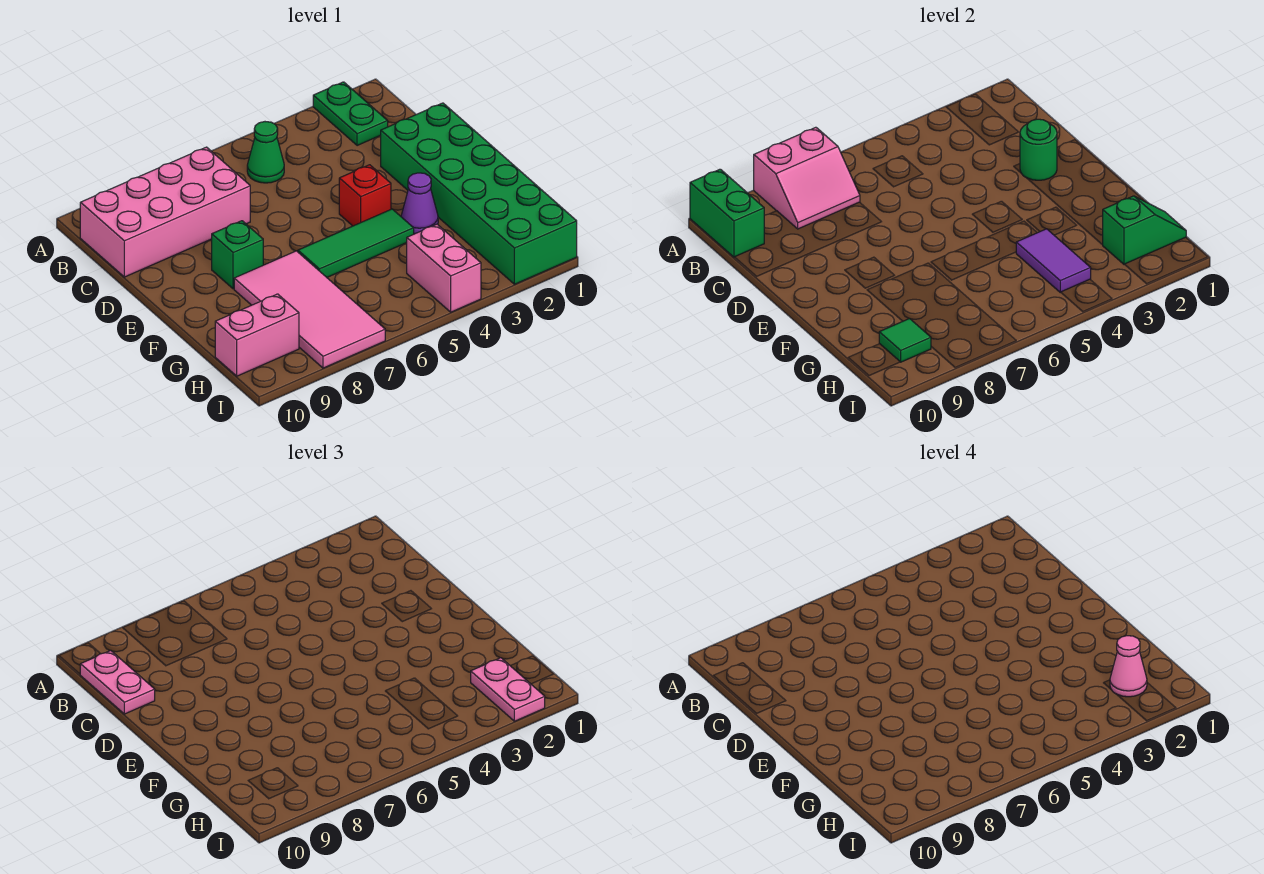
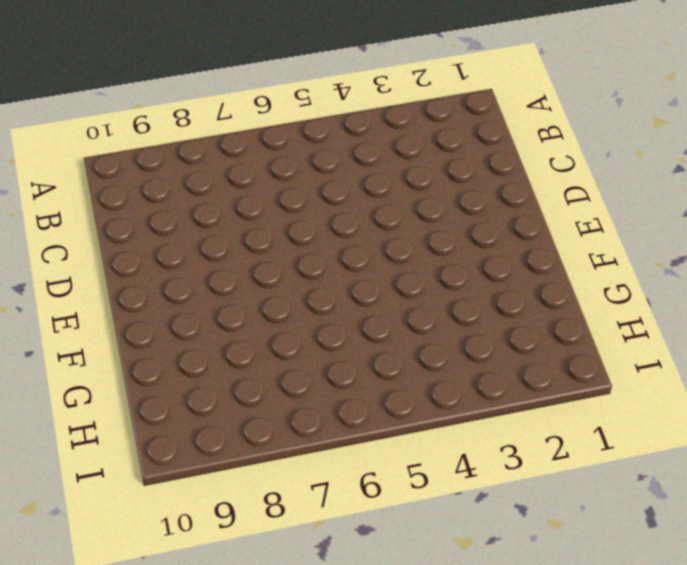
none -> green 1x2 plate [313,82,388,146]
none -> green 1x1 cone [247,122,284,183]
none -> pink 2x4 brick [80,147,250,277]

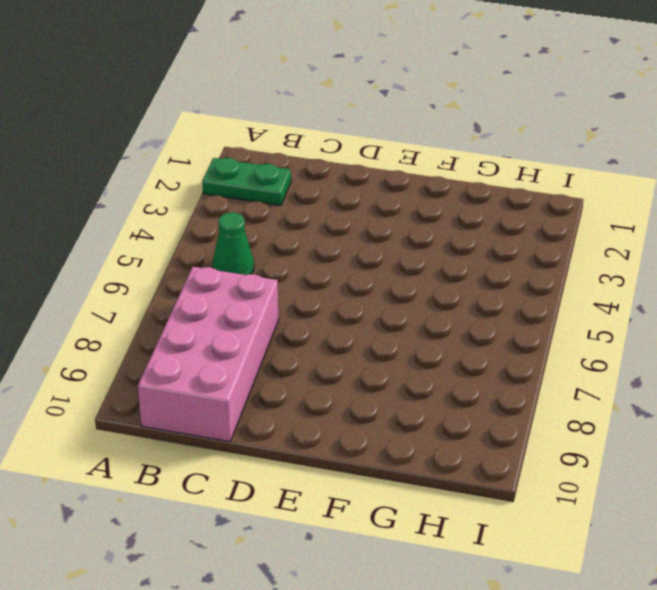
none -> green 2x6 brick [381,103,577,284]
none -> red 1x1 brick [339,165,391,226]
none -> green 1x1 brick [212,221,263,289]

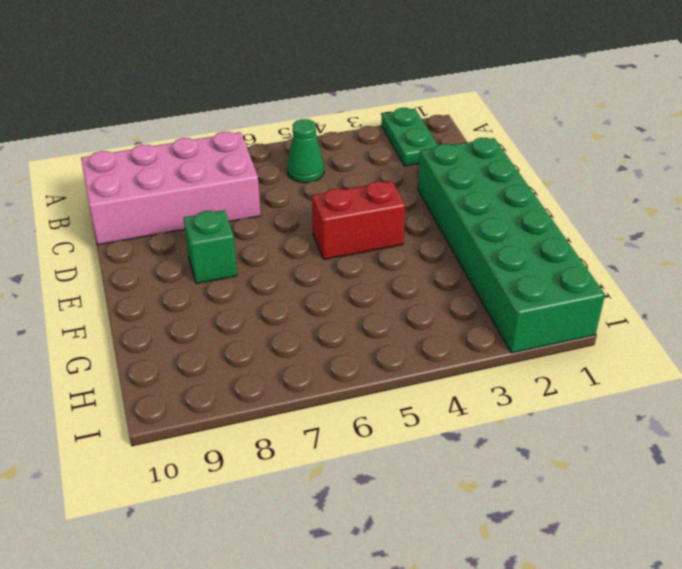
red 1x2 brick [312,181,405,260] -> red 1x1 brick [339,165,391,226]
none -> purple 1x1 cone [401,173,438,234]
none -> green 1x3 tile [298,209,414,277]
none -> pink 2x4 tile [234,251,385,368]

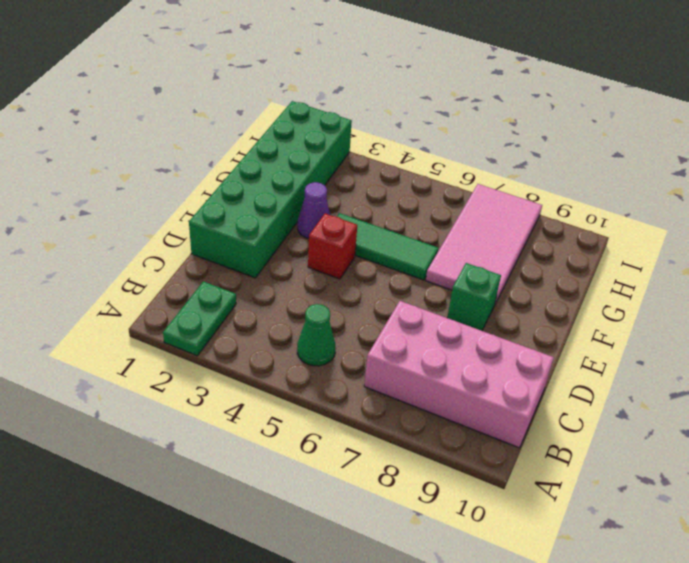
none -> pink 1x2 brick [407,224,481,312]
none -> pink 1x2 brick [215,294,299,376]
none -> pink 2x2 slope [754,127,860,229]

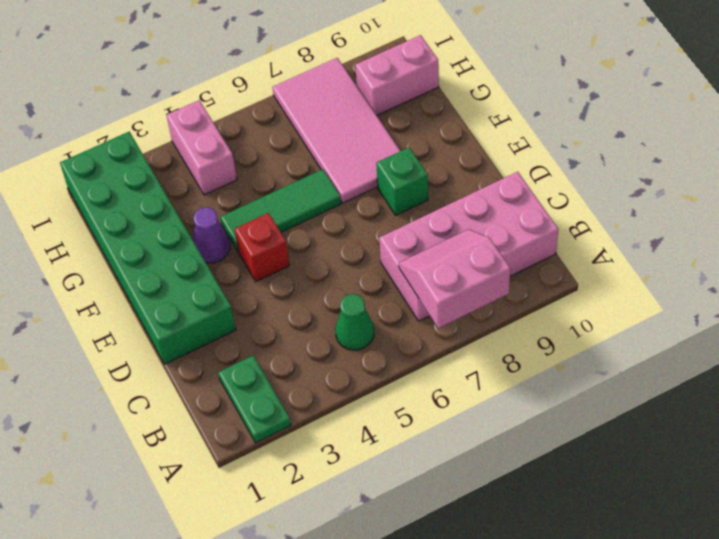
none -> green 1x2 brick [690,169,764,257]
none -> green 1x1 round brick [1020,119,1057,180]
none -> purple 1x2 tile [1016,229,1091,292]

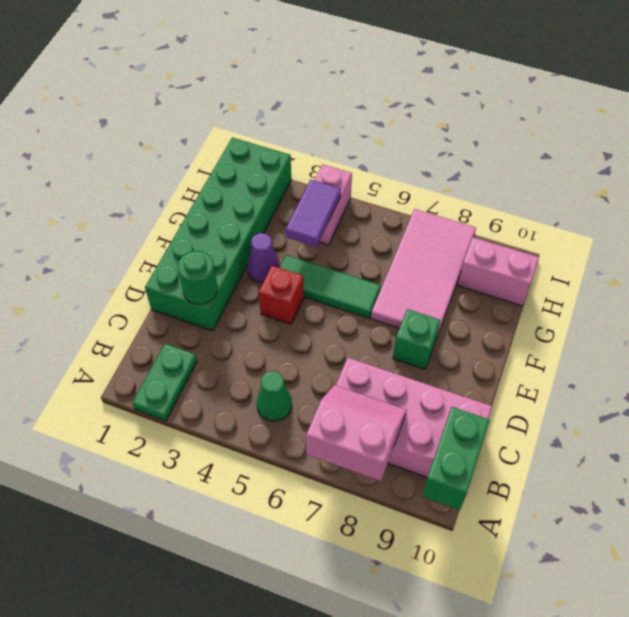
none -> green 1x2 slope [1103,196,1186,264]
none -> green 1x1 tile [879,319,931,362]
none -> pink 1x2 plate [80,651,155,714]

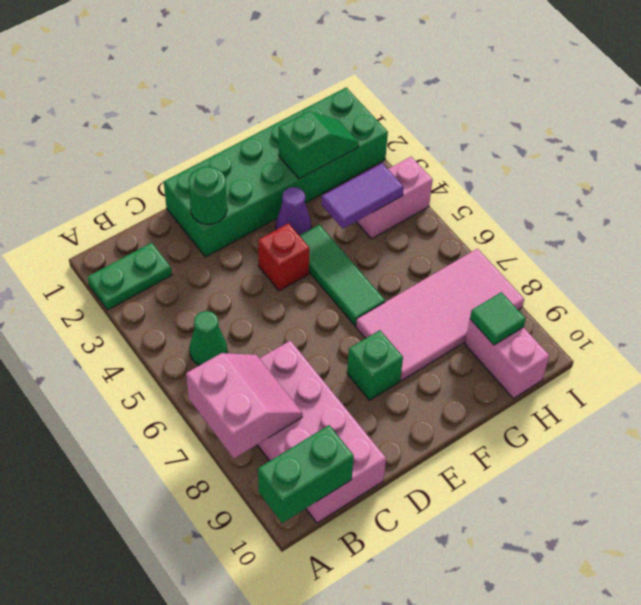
green 1x2 slope [279,111,359,179] -> green 1x2 slope turned to [1103,196,1186,264]
none -> pink 1x2 plate [80,651,155,714]
none -> pink 1x2 plate [471,658,545,721]
none -> pink 1x1 cone [1110,636,1147,697]

